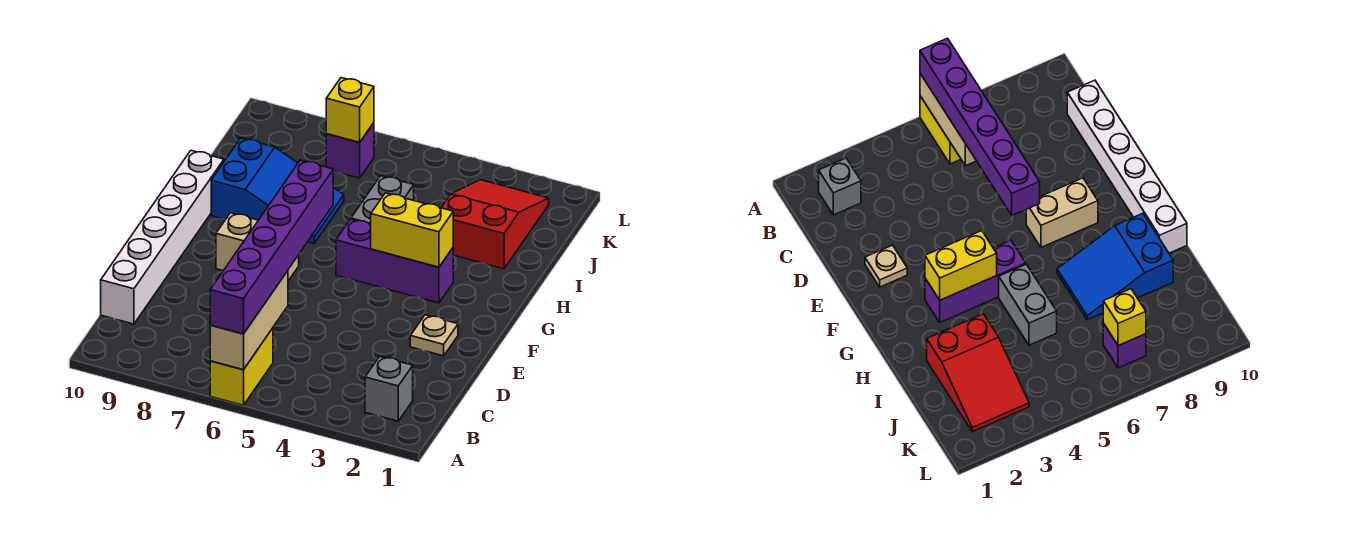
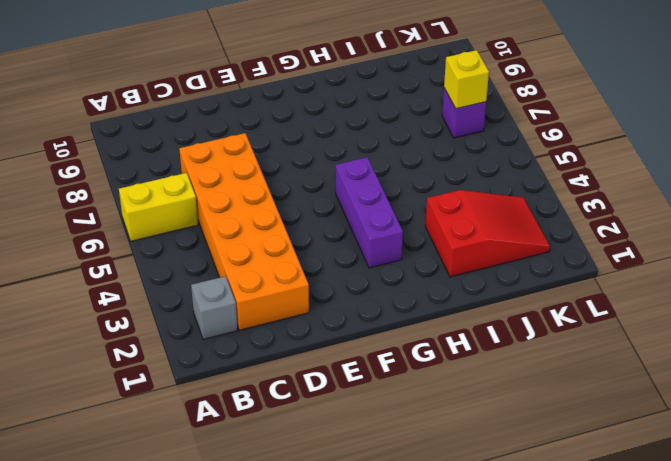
orange 2x6 brick [179,133,309,330] -> none
none -> white 1x6 brick [101,151,224,324]
none -> tan 1x1 plate [410,315,458,356]
none -> tan 1x2 brick [216,213,299,281]

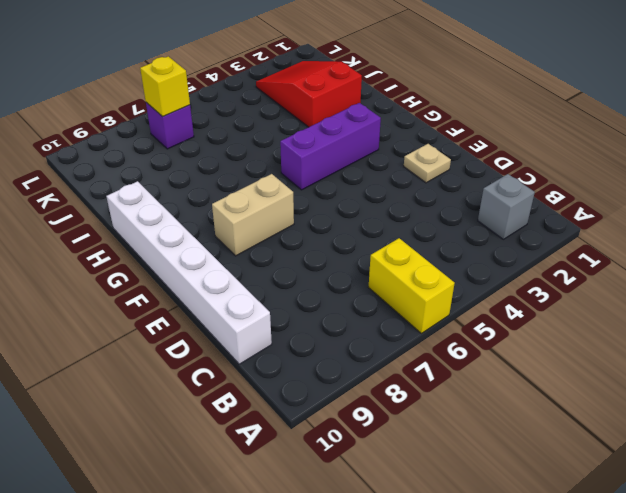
none -> grey 1x2 brick [351,176,414,225]
none -> blue 2x3 slope [211,138,344,243]
none -> tan 1x3 brick [210,271,288,370]

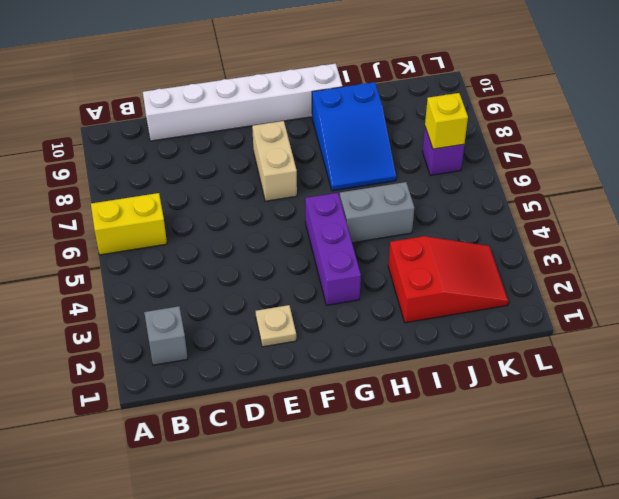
none -> tan 1x3 brick [210,271,288,370]
none -> yellow 1x2 brick [371,193,453,267]
none -> purple 1x6 brick [210,160,333,334]

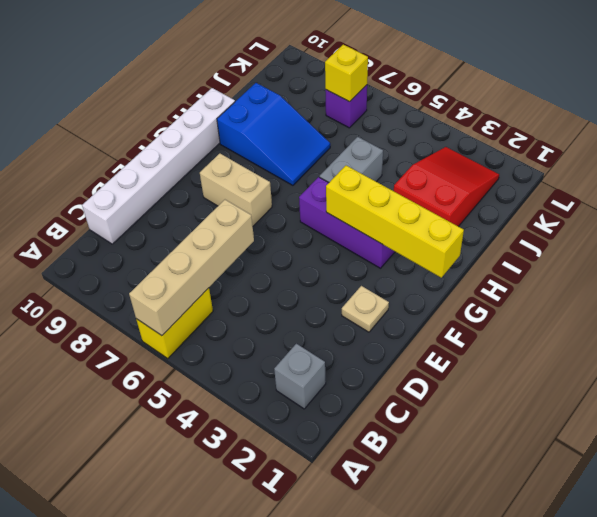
tan 1x4 brick [129,200,254,336] -> tan 1x3 brick [210,271,288,370]
yellow 1x4 brick [326,166,464,278] -> yellow 1x2 brick [371,193,453,267]
none -> purple 1x6 brick [210,160,333,334]

